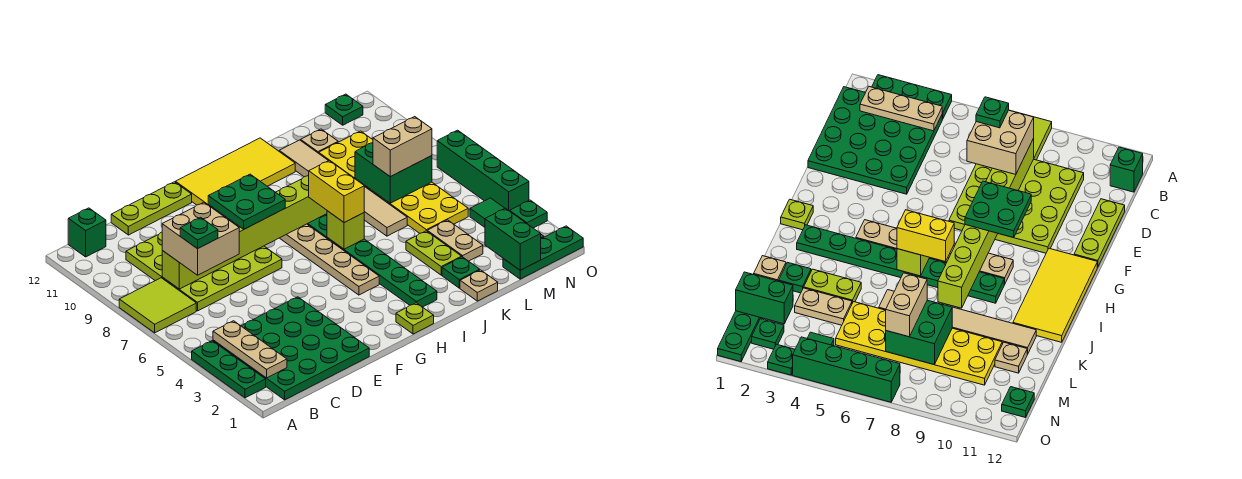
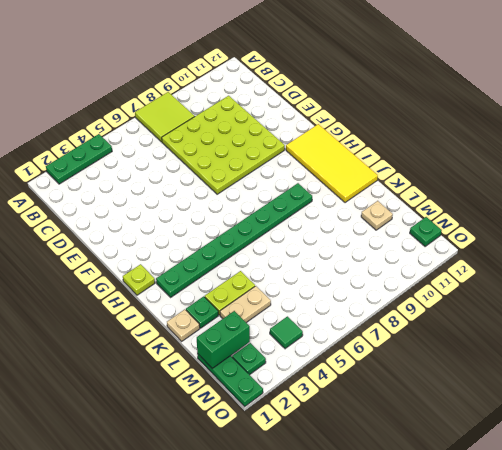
none -> green 4x4 plate [213,297,369,400]
none -> green 1x1 brick [68,208,106,257]
none -> lime 1x3 plate [111,182,192,235]
none -> tan 1x6 plate [280,224,379,295]

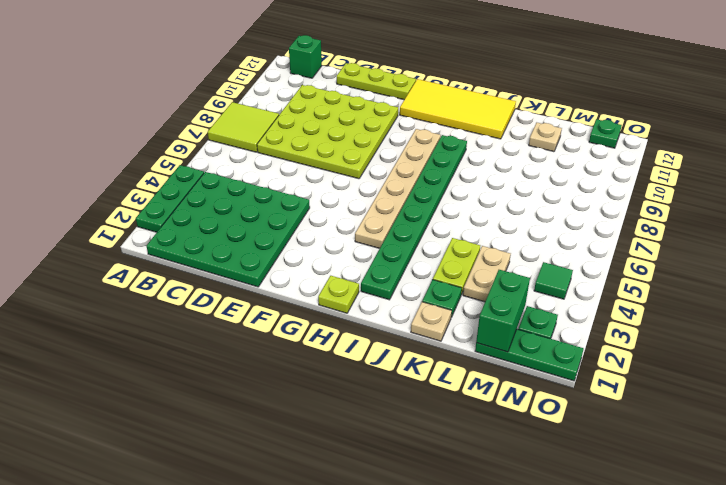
none -> tan 1x6 tile [279,140,407,236]
none -> yellow 2x6 plate [319,131,468,233]
none -> green 1x1 plate [510,200,547,228]
none -> green 1x4 brick [437,130,529,211]

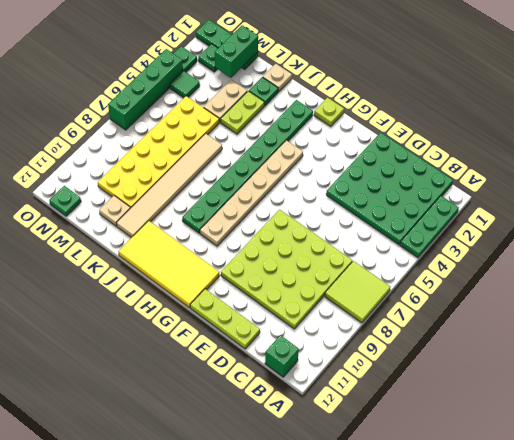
none -> tan 1x3 plate [213,321,287,378]
none -> lime 1x8 brick [162,176,327,289]
none -> lime 1x1 brick [327,211,364,249]
none -> green 2x2 brick [355,143,432,203]

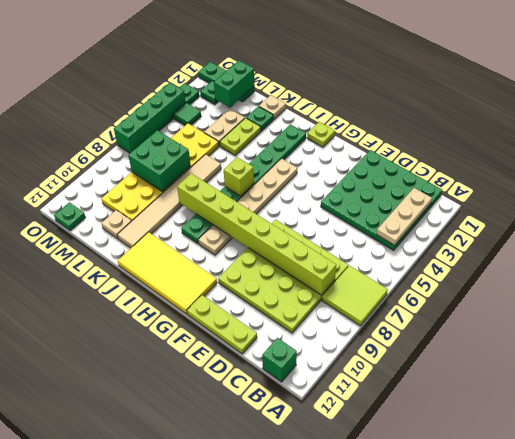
none -> green 1x3 plate [192,341,266,398]
none -> tan 2x2 brick [162,202,239,275]
none -> green 2x2 plate [208,174,285,229]
none -> yellow 1x2 brick [308,161,364,223]

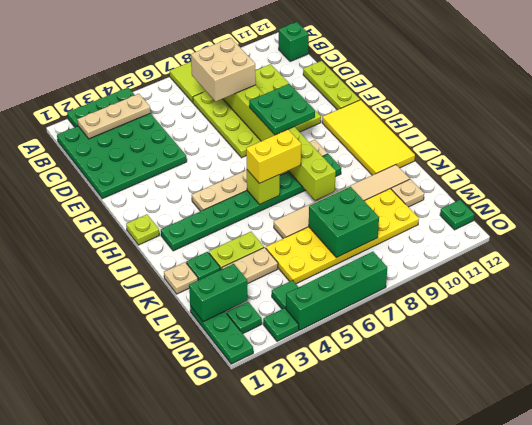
none -> tan 1x2 brick [373,117,432,177]
none -> green 1x1 plate [180,217,218,249]

